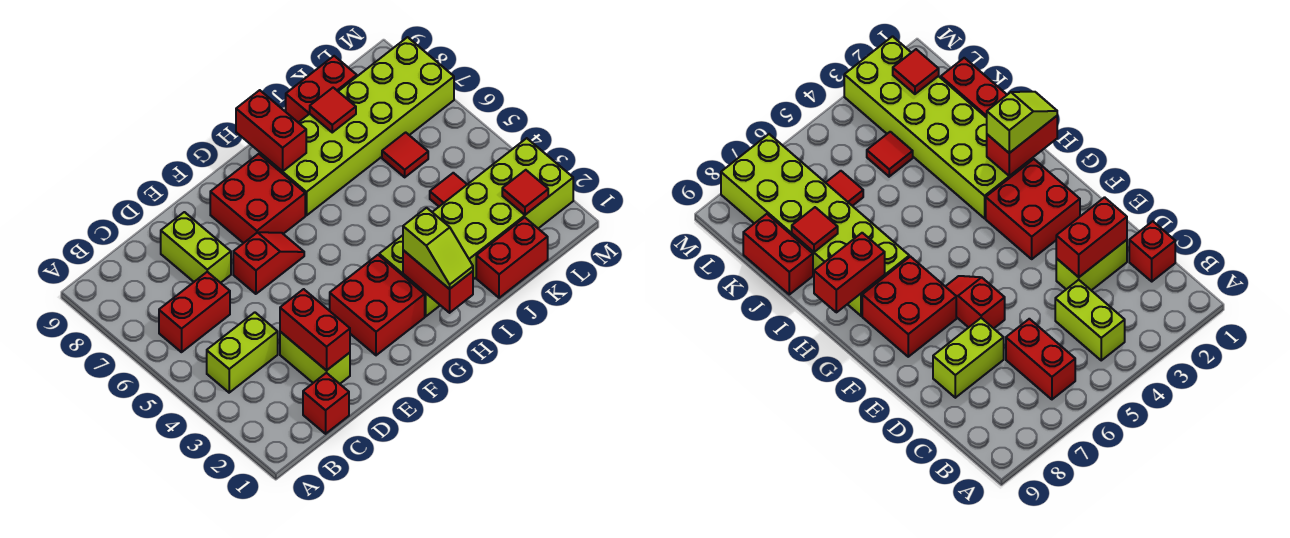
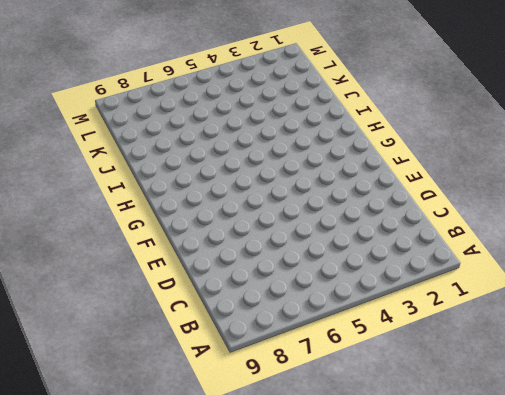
none -> lime 1x2 brick [207,312,278,393]
none -> red 1x2 brick [159,272,230,352]
none -> red 1x1 brick [303,373,349,434]

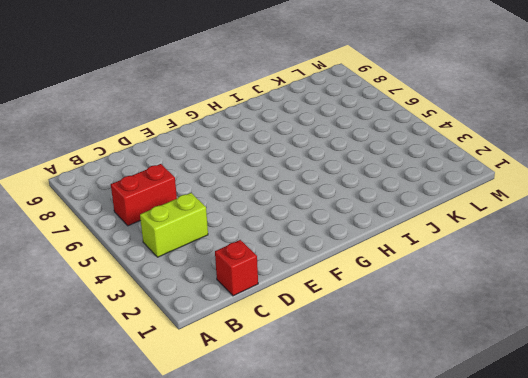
none -> lime 1x2 brick [280,332,350,384]
none -> lime 1x2 brick [161,212,231,283]
none -> red 1x2 slope [233,232,304,294]

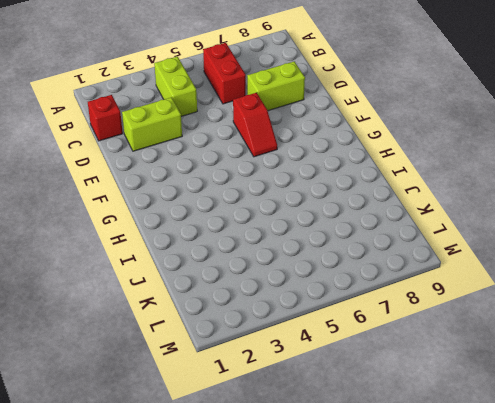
none -> red 2x2 brick [330,255,425,355]
none -> red 2x2 brick [210,154,305,243]
none -> lime 2x6 brick [379,138,573,316]

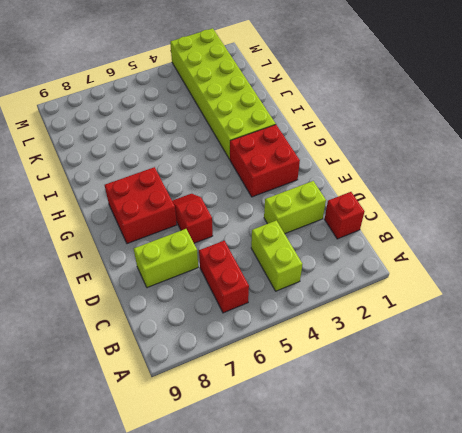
none -> lime 2x6 brick [260,37,454,215]
none -> red 1x2 brick [476,218,548,298]
none -> red 1x2 brick [286,56,357,122]

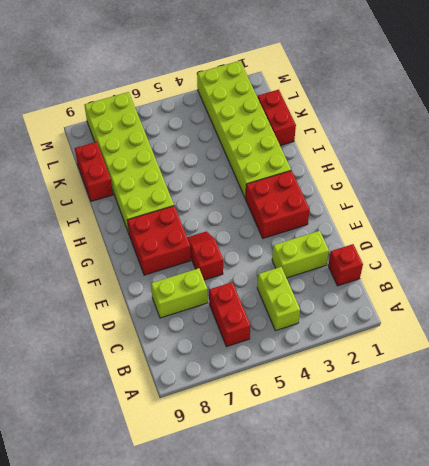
none -> red 1x1 tile [430,173,467,206]
none -> red 1x1 tile [382,132,428,177]
none -> red 1x2 brick [280,289,350,371]

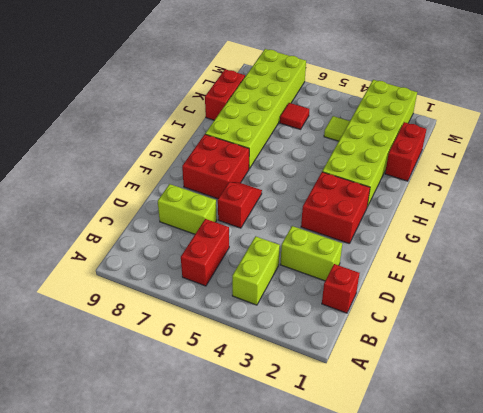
lime 1x1 tile [324,116,350,141] -> red 1x1 tile [430,173,467,206]
none -> red 1x2 brick [280,289,350,371]
none -> red 1x2 brick [403,250,473,313]
none -> red 1x2 brick [236,90,306,171]

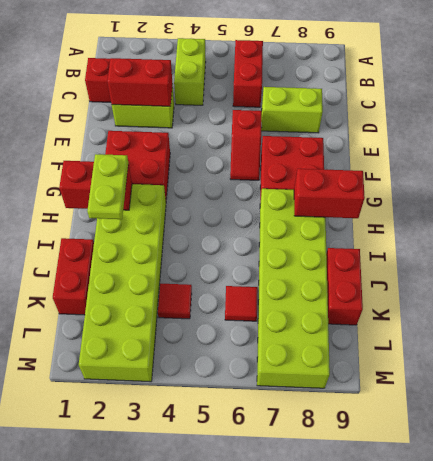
lime 1x2 plate [87,154,128,219] -> lime 1x2 slope [403,208,473,289]
none -> red 1x1 tile [310,88,356,132]
none -> red 1x1 tile [502,170,548,215]

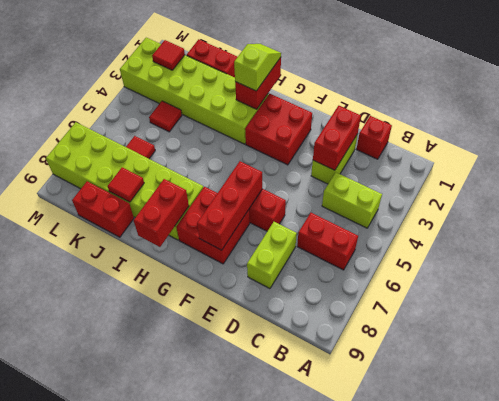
red 1x3 brick [197,161,262,250] -> none

